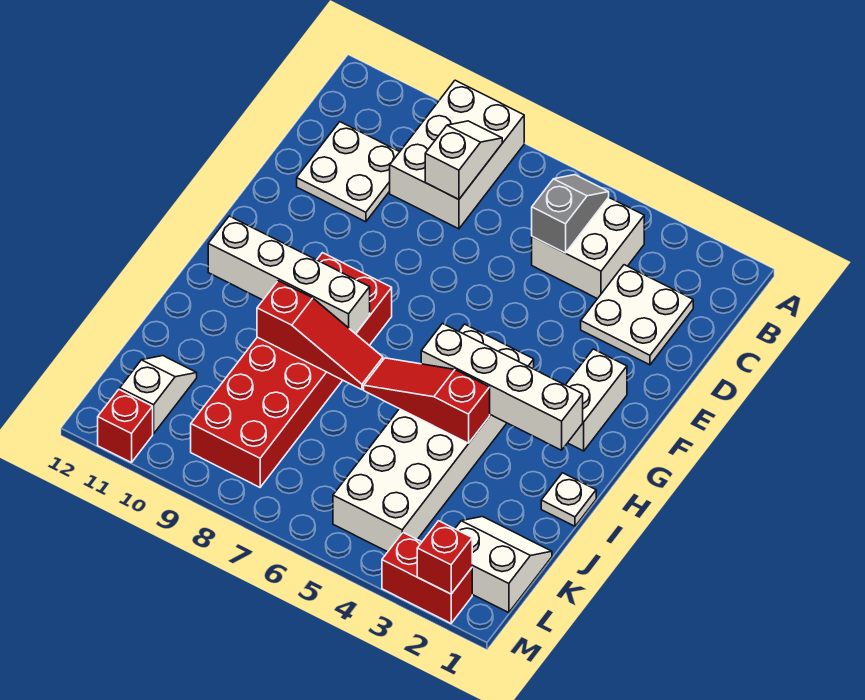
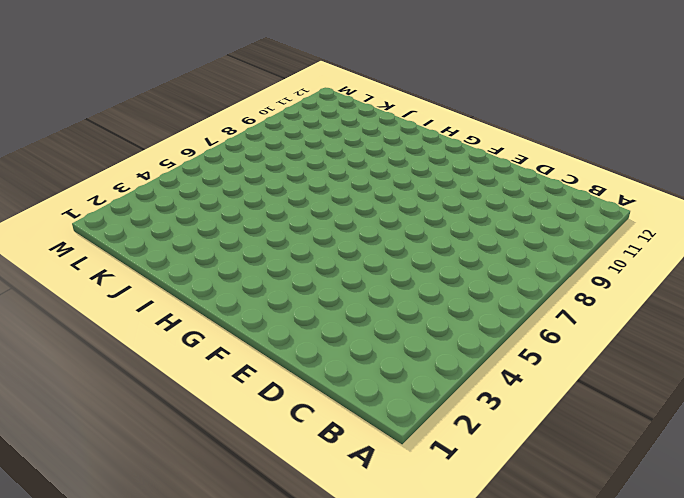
none -> white 2x3 brick [390,80,524,229]
none -> white 2x2 brick [532,197,644,299]
none -> white 2x2 plate [581,265,693,365]

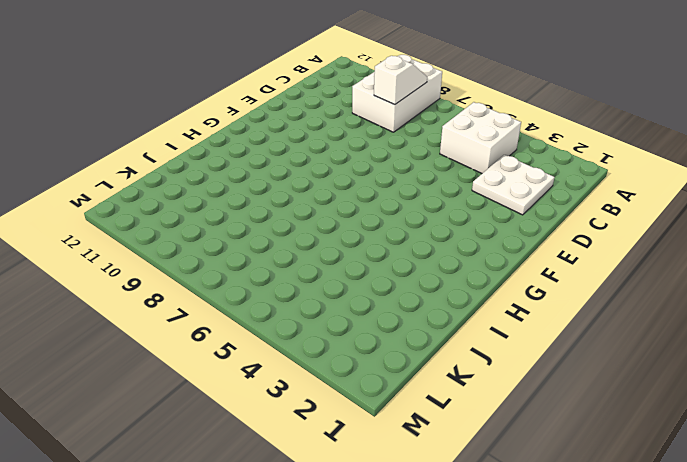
none -> white 2x2 plate [297,122,399,222]
none -> white 1x2 brick [566,349,627,451]
none -> white 2x6 brick [333,324,534,552]

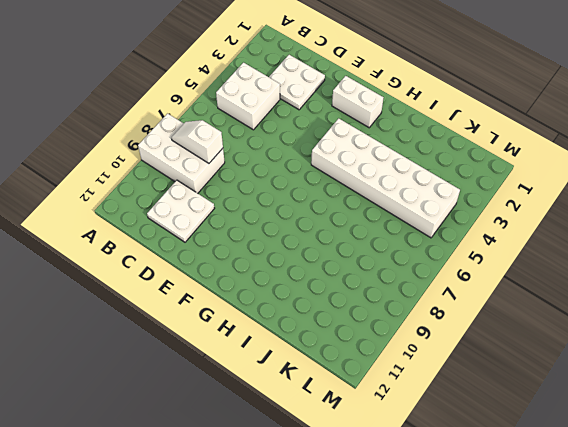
none -> red 2x6 brick [191,253,392,487]
none -> white 1x1 plate [541,473,596,526]
none -> white 2x2 slope [455,517,552,613]

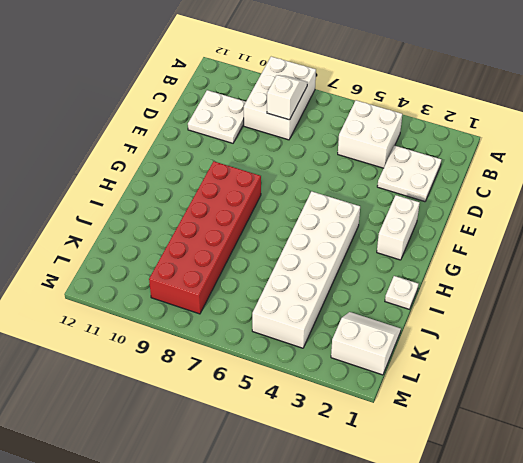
none -> white 1x2 slope [120,356,197,434]
none -> red 1x2 brick [382,533,472,623]
none -> red 1x1 brick [98,389,153,463]

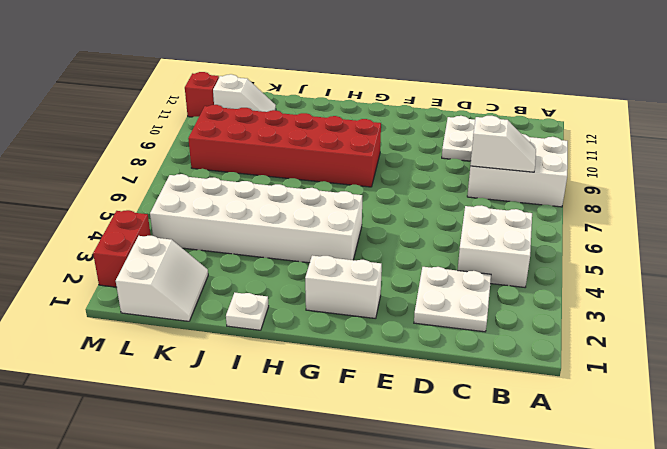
none -> grey 1x2 slope [532,175,609,253]
none -> white 1x4 brick [421,324,583,450]
none -> white 1x4 brick [208,216,370,334]

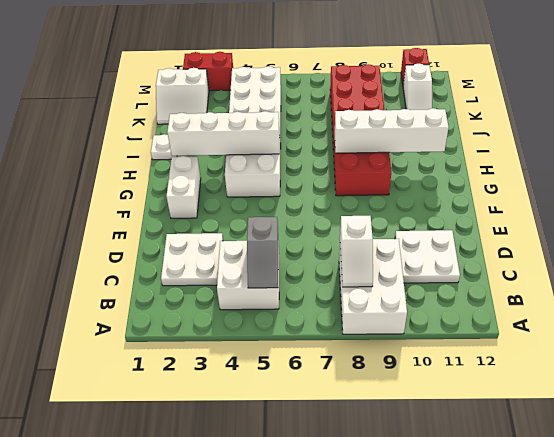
none -> red 1x3 slope [364,358,490,443]
none -> red 1x3 slope [257,281,383,390]
none -> red 1x1 brick [417,521,472,594]

